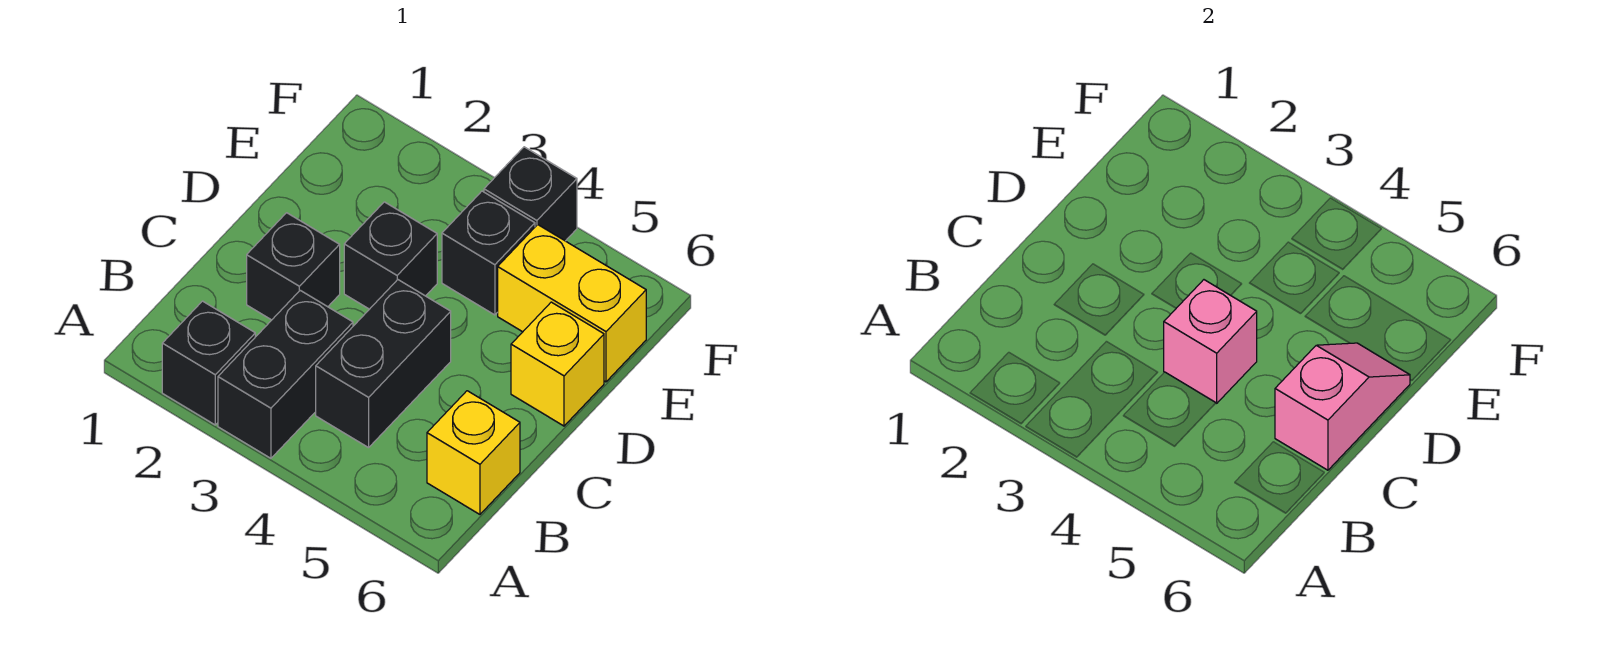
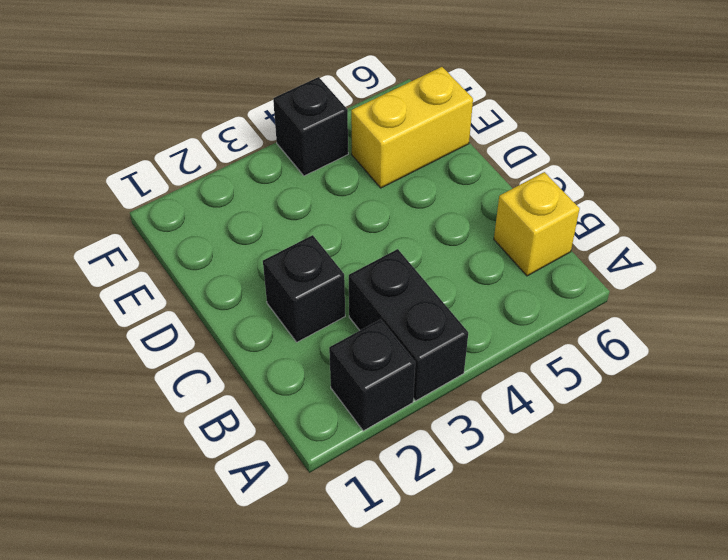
none -> black 1x2 brick [316,280,451,448]
none -> black 1x1 brick [344,202,437,309]
none -> yellow 1x1 brick [511,302,604,426]

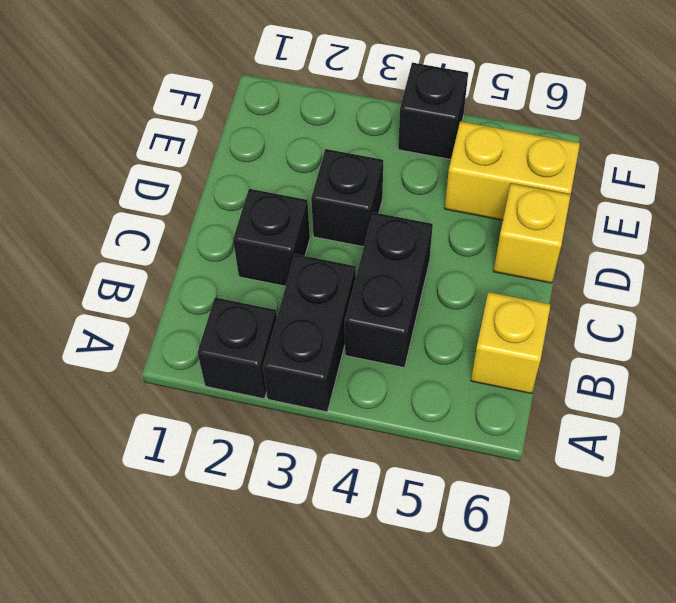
none -> black 1x1 brick [442,191,535,315]
none -> pink 1x1 brick [1164,280,1257,403]
none -> pink 1x2 slope [1275,343,1410,470]

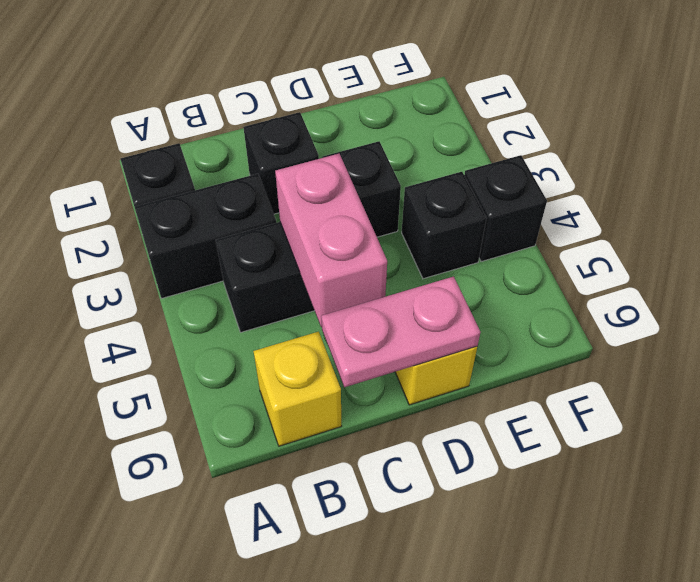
pink 1x2 brick [275,154,387,327] -> pink 1x1 brick [1164,280,1257,403]
pink 1x2 plate [321,276,480,387] -> pink 1x2 slope [1275,343,1410,470]
none -> yellow 1x2 brick [498,225,646,382]

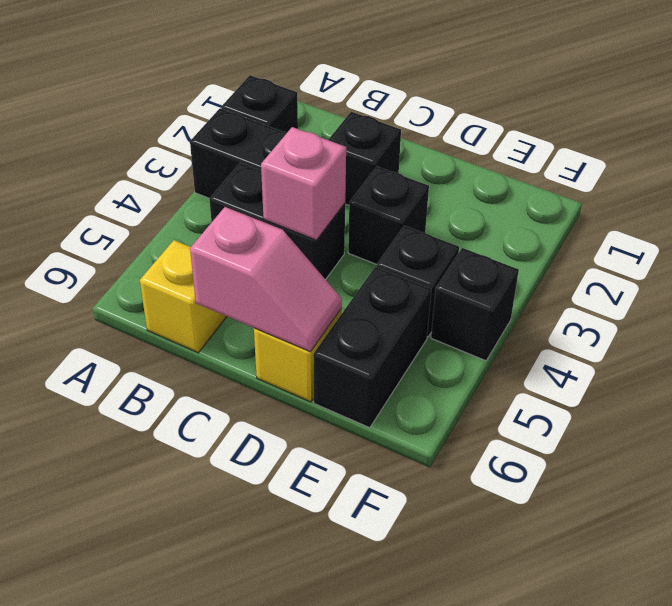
black 1x2 brick [313,267,431,428] -> yellow 1x2 brick [498,225,646,382]

